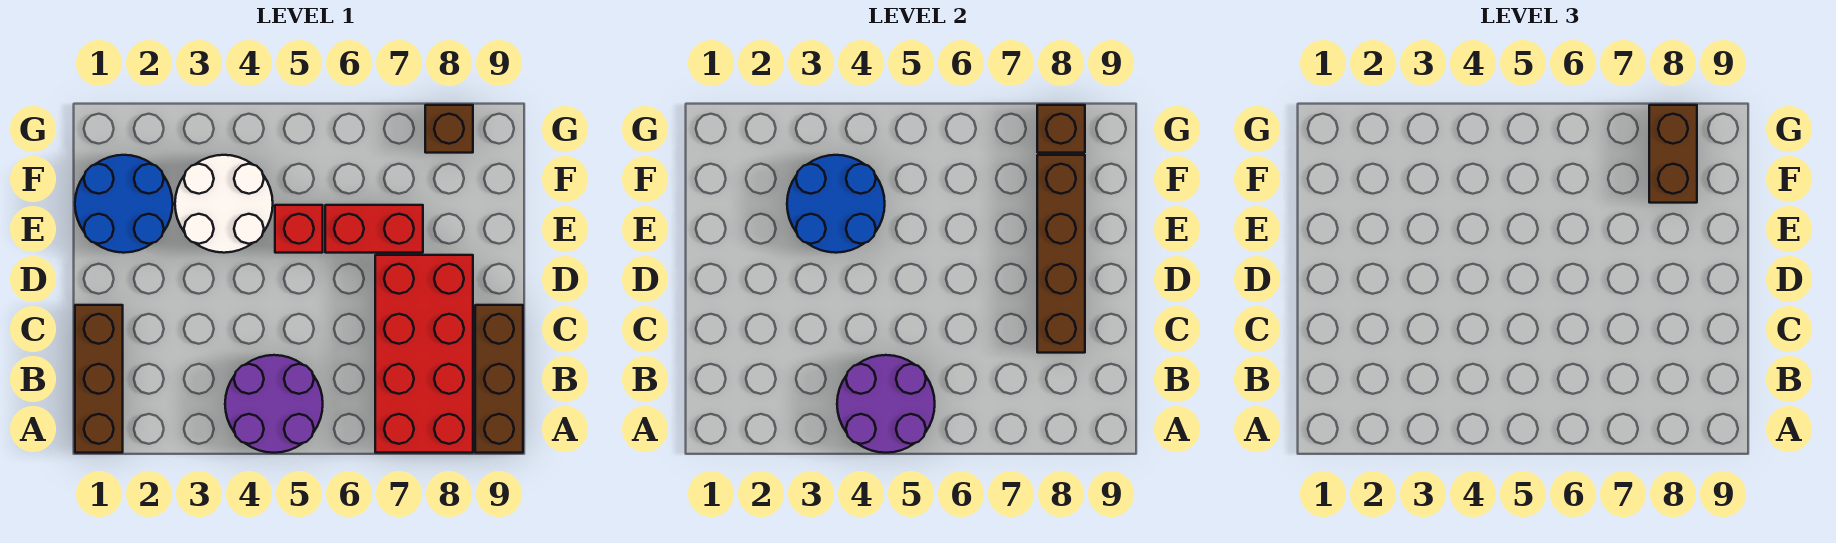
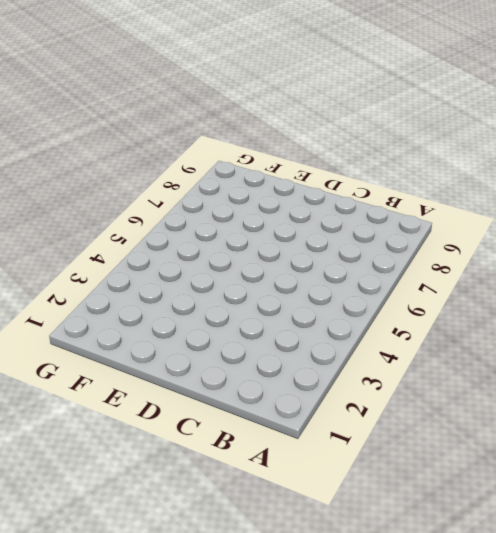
none -> brown 1x3 brick [75,305,123,453]
none -> purple 2x2 round brick [225,355,323,453]
none -> red 2x4 brick [375,255,473,453]

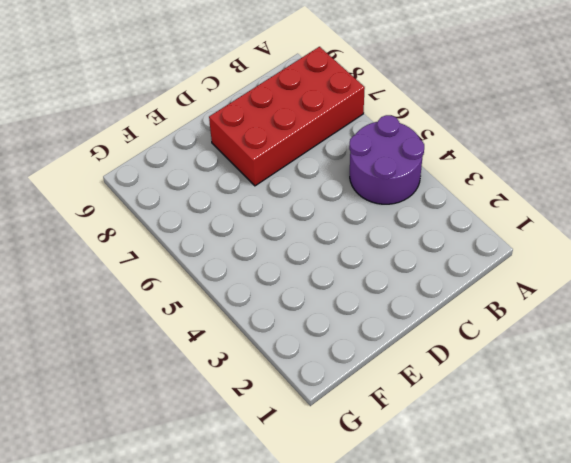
none -> brown 1x3 brick [75,305,123,453]
none -> brown 1x3 brick [475,305,523,453]
none -> blue 2x2 round brick [75,155,173,253]

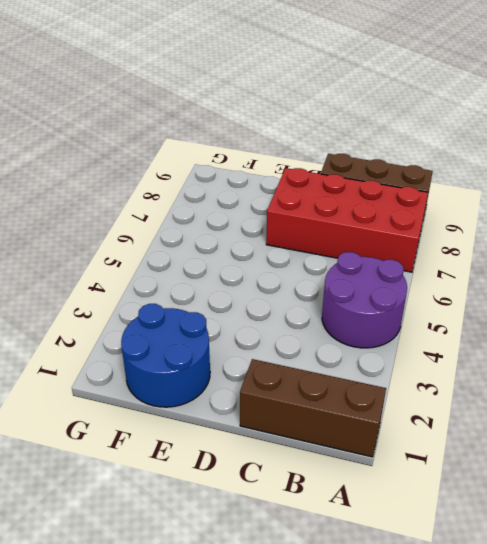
none -> white 2x2 round brick [175,155,273,253]
none -> red 1x1 brick [275,205,323,253]
none -> red 1x2 brick [325,205,423,253]

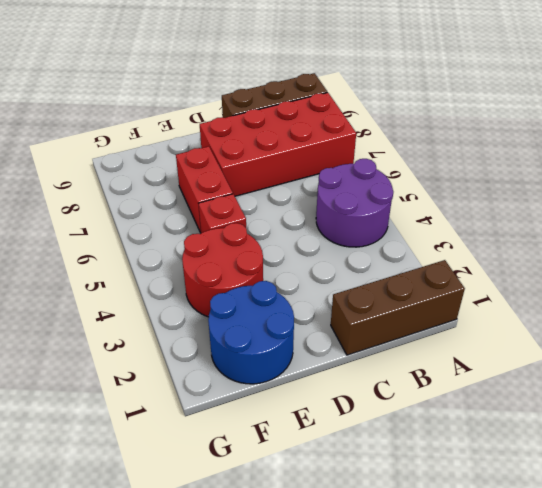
red 2x2 round brick [182,223,263,317] -> white 2x2 round brick [175,155,273,253]
none -> brown 1x1 brick [425,105,473,153]
none -> purple 2x2 round brick [837,355,935,453]
none -> brown 1x4 brick [1037,155,1085,353]

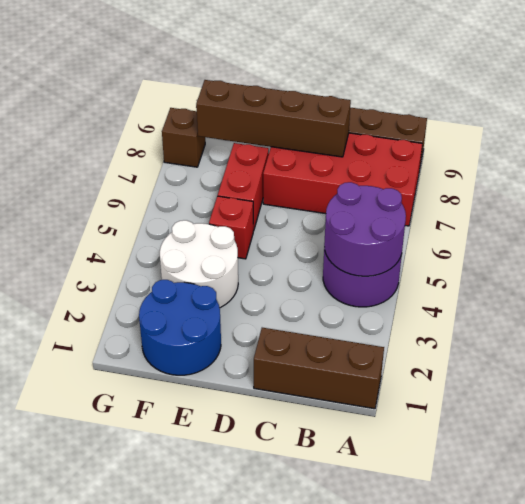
none -> blue 2x2 round brick [787,155,885,253]
none -> brown 1x1 brick [1037,105,1085,153]
none -> brown 1x2 brick [1649,105,1697,203]

